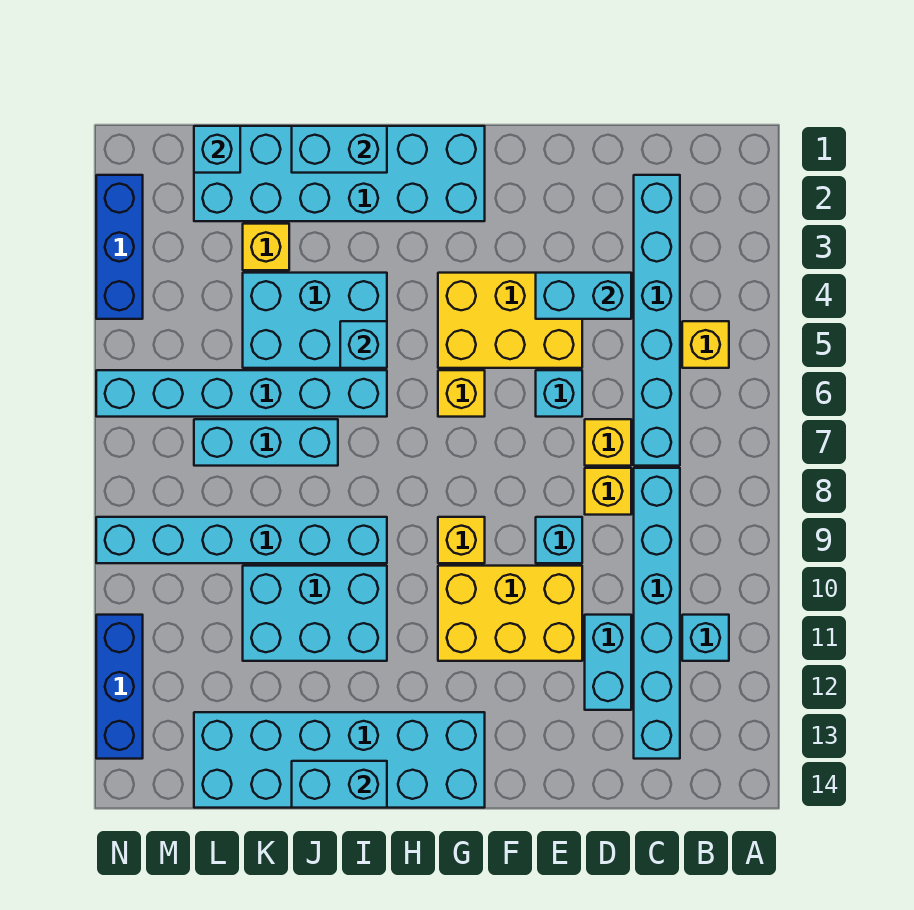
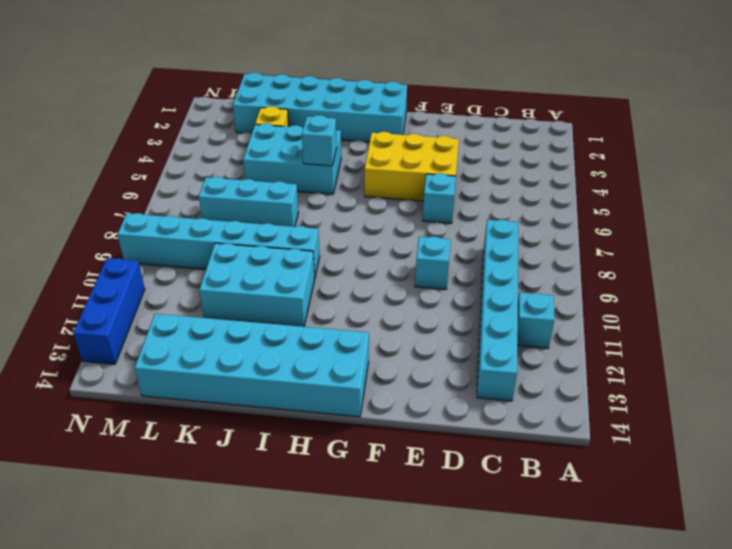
none -> yellow 1x1 brick [682,321,729,368]
none -> cyan 1x6 brick [634,175,680,466]
none -> yellow 1x1 brick [585,419,631,466]

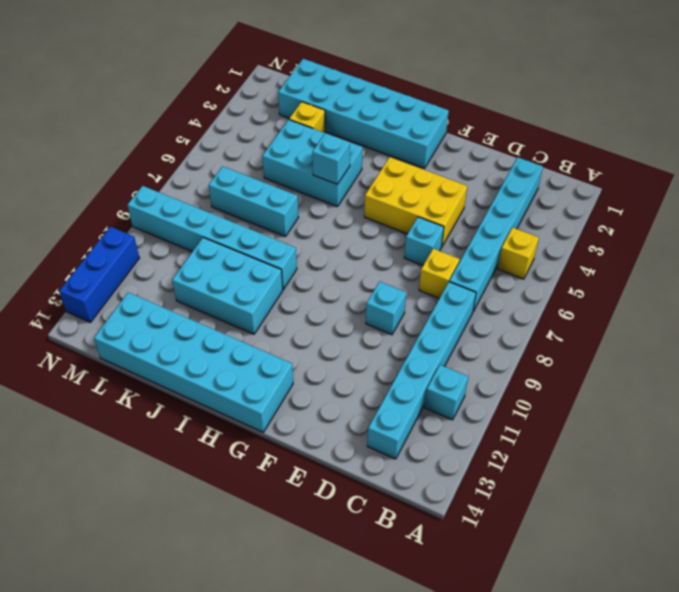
none -> yellow 1x1 brick [585,468,631,515]
none -> cyan 1x2 brick [585,615,631,710]
none -> yellow 2x3 brick [438,566,582,661]

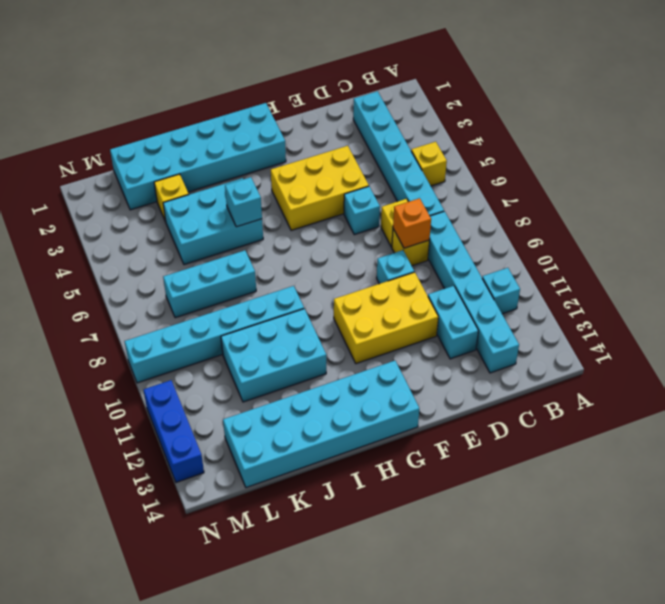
orange 1x1 brick [393,198,431,248] -> none
none -> yellow 1x1 brick [438,370,485,417]
none -> yellow 1x1 brick [438,517,485,563]
none -> cyan 1x6 brick [96,370,387,417]

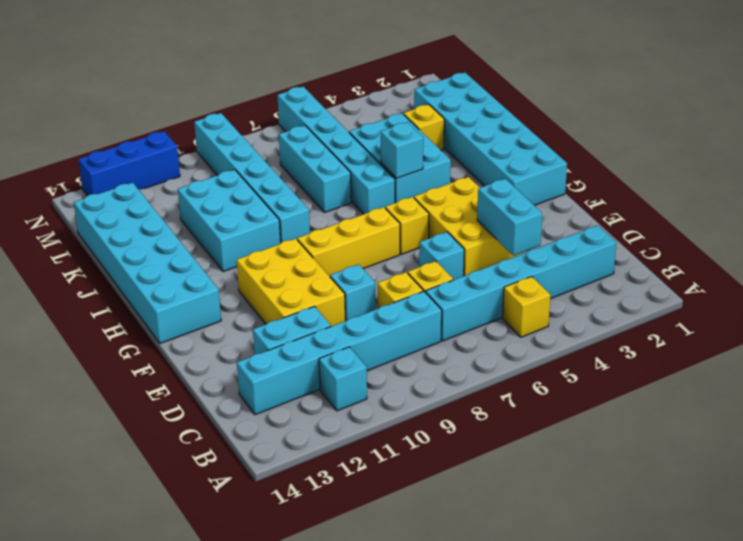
yellow 1x3 brick [297,207,400,276] -> yellow 1x1 brick [438,517,485,563]
none -> blue 1x3 brick [96,175,143,319]
none -> cyan 1x2 brick [292,126,387,173]
none -> cyan 1x2 brick [292,761,387,808]

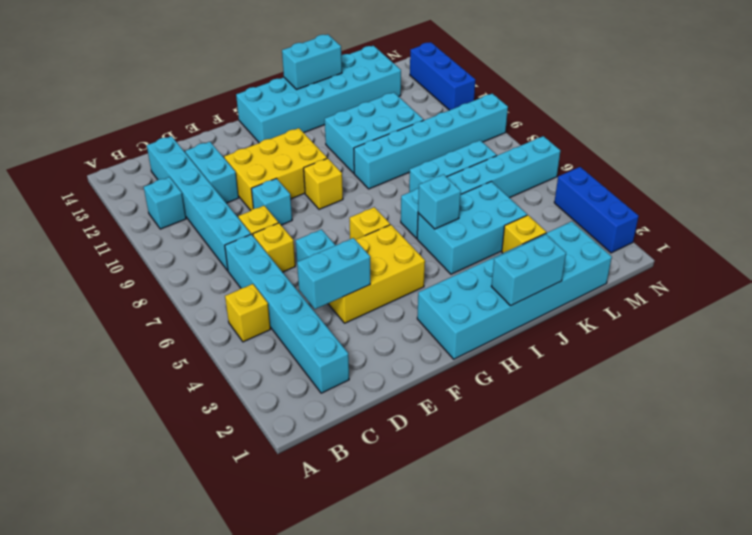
none -> cyan 1x1 brick [194,126,240,173]

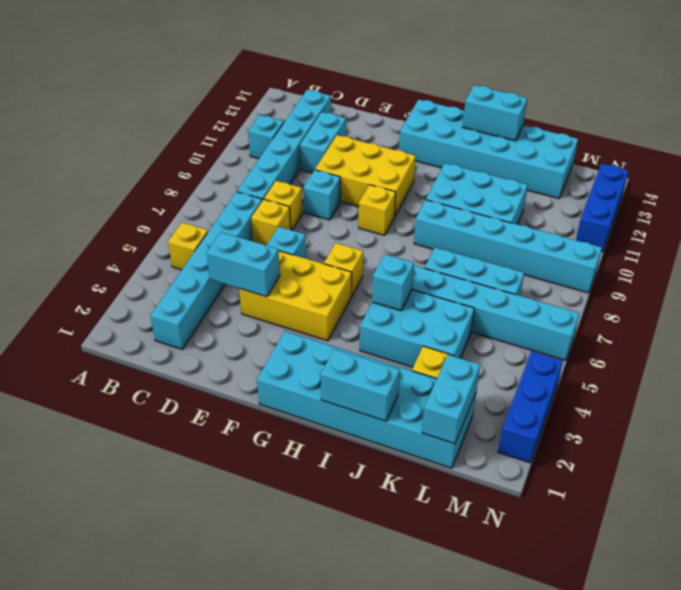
cyan 1x2 brick [422,355,480,444] -> cyan 1x1 brick [194,126,240,173]

